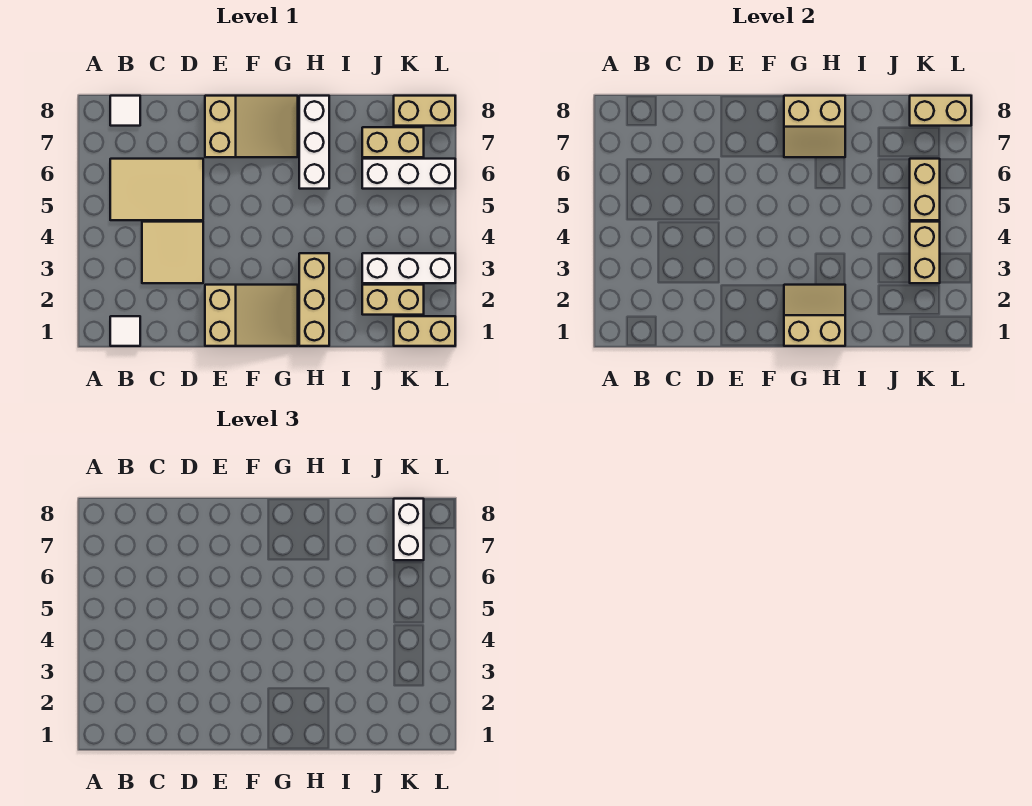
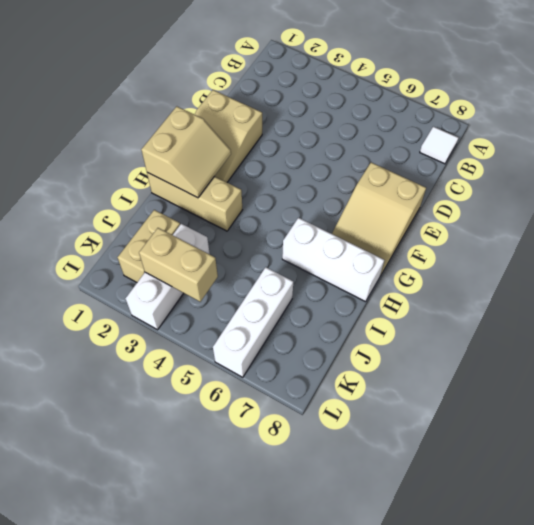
none -> white 1x1 tile [110,316,140,346]
none -> tan 2x3 tile [110,159,203,220]
none -> tan 2x2 tile [142,222,203,283]

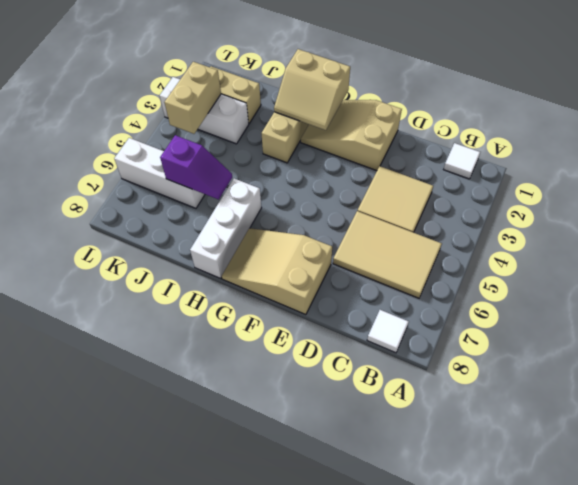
purple 1x2 slope [160,135,232,199] -> none
none -> tan 1x2 brick [362,127,424,157]
none -> tan 1x2 brick [394,316,455,346]
none -> tan 1x2 brick [394,96,455,126]

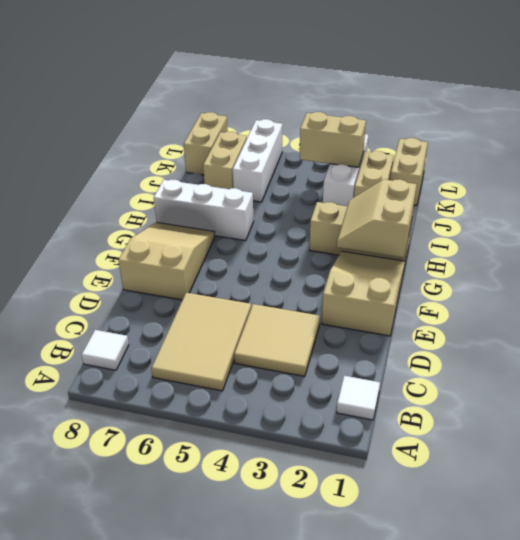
none -> tan 2x2 slope [784,96,845,157]
none -> tan 1x2 brick [910,159,940,220]
none -> tan 1x2 brick [910,96,971,126]

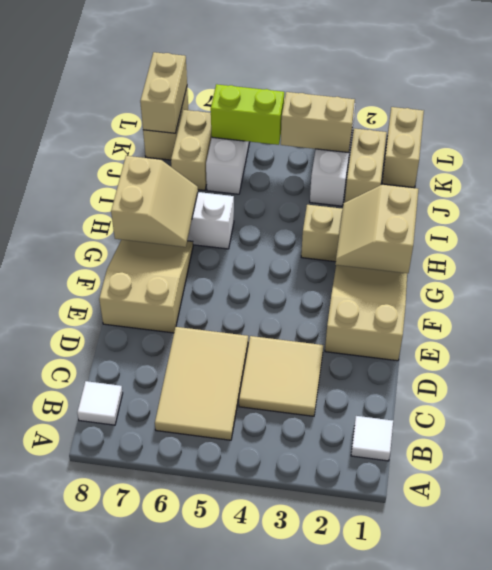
lime 1x2 brick [211,84,284,145] -> tan 1x2 brick [910,159,940,220]
none -> white 1x2 brick [394,499,424,560]

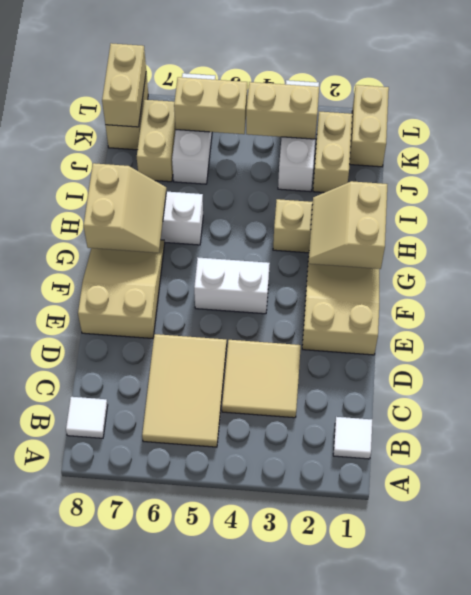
white 1x2 brick [194,258,270,314] -> white 1x2 brick moved to [394,499,424,560]

